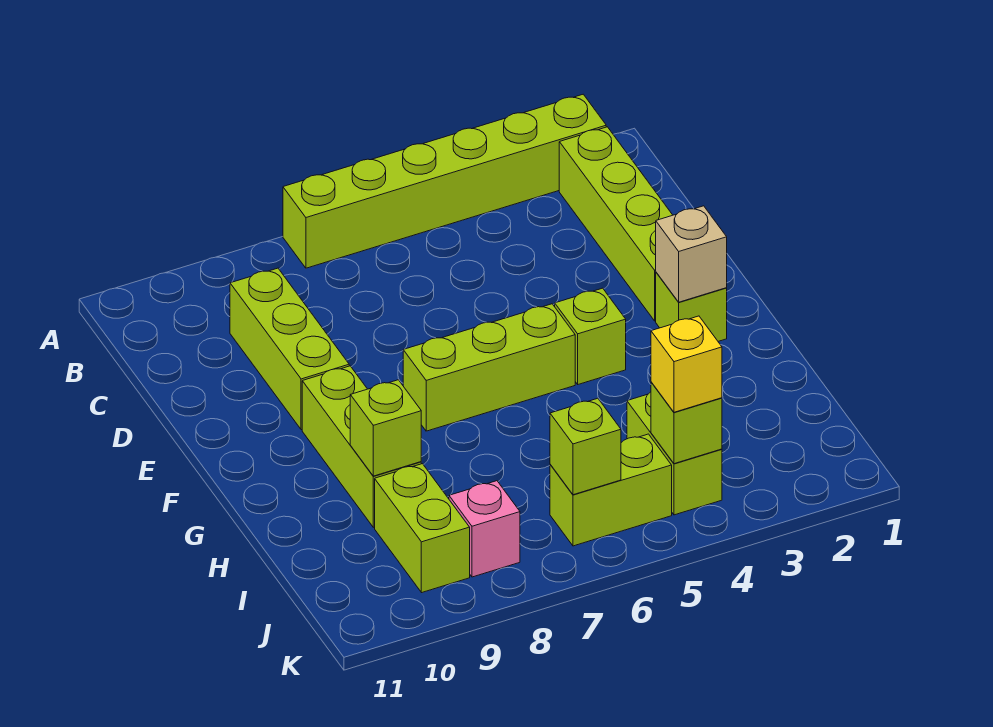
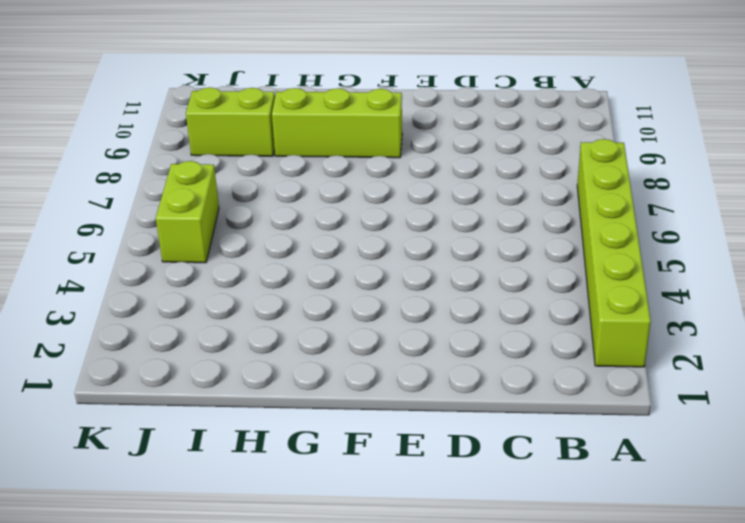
none -> lime 1x4 brick [559,127,672,321]
none -> lime 1x3 brick [230,268,349,430]
none -> lime 1x1 brick [656,273,727,341]

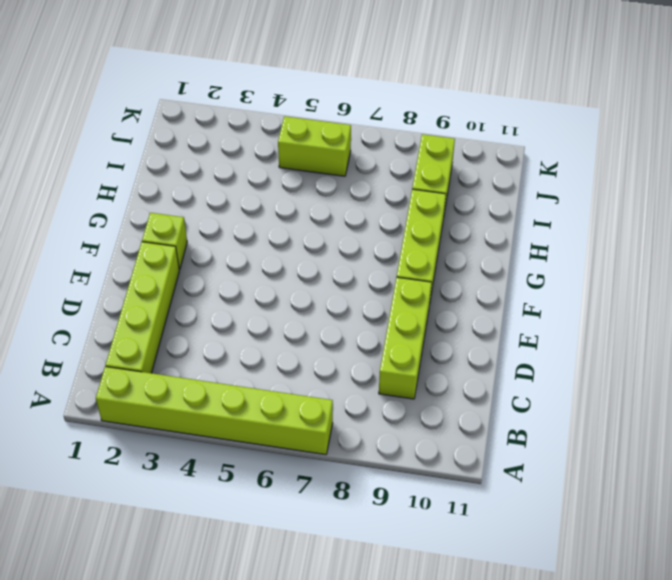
none -> lime 1x1 brick [555,288,626,384]
none -> lime 1x3 brick [403,304,575,431]
none -> lime 1x2 brick [627,392,722,515]

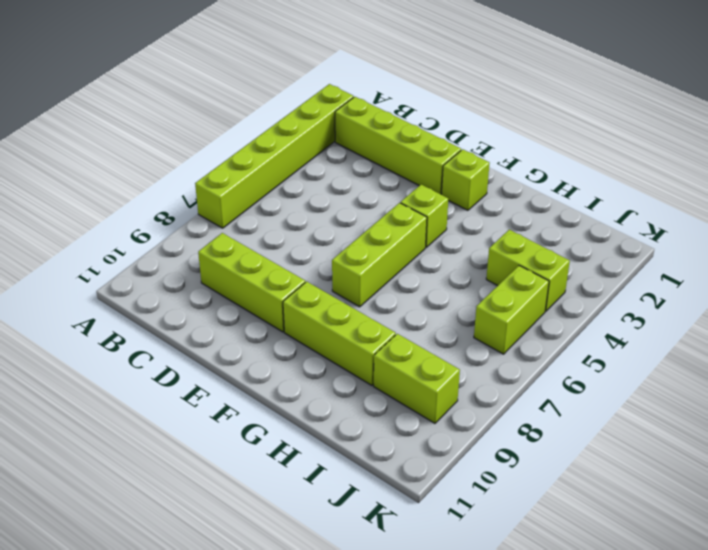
none -> pink 1x1 brick [449,481,520,577]
none -> tan 1x1 brick [656,206,727,302]
none -> lime 1x1 brick [350,380,421,476]

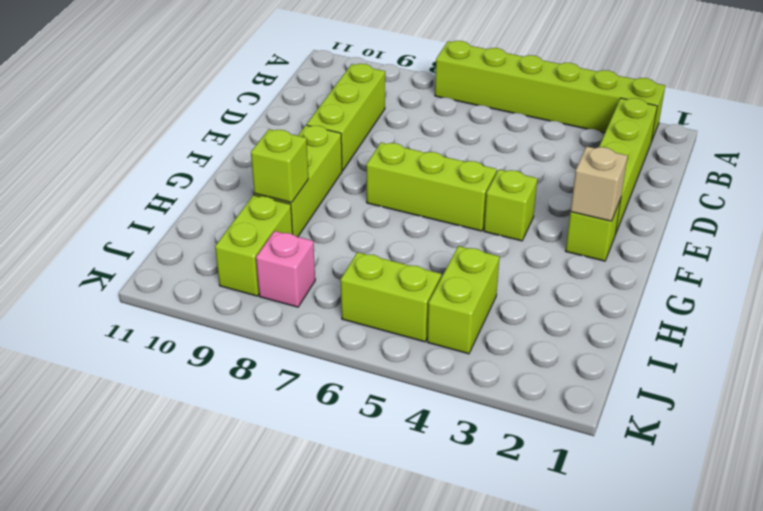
none -> lime 1x1 brick [651,382,722,464]
none -> lime 1x1 brick [550,398,621,495]
none -> yellow 1x1 brick [651,316,722,412]

